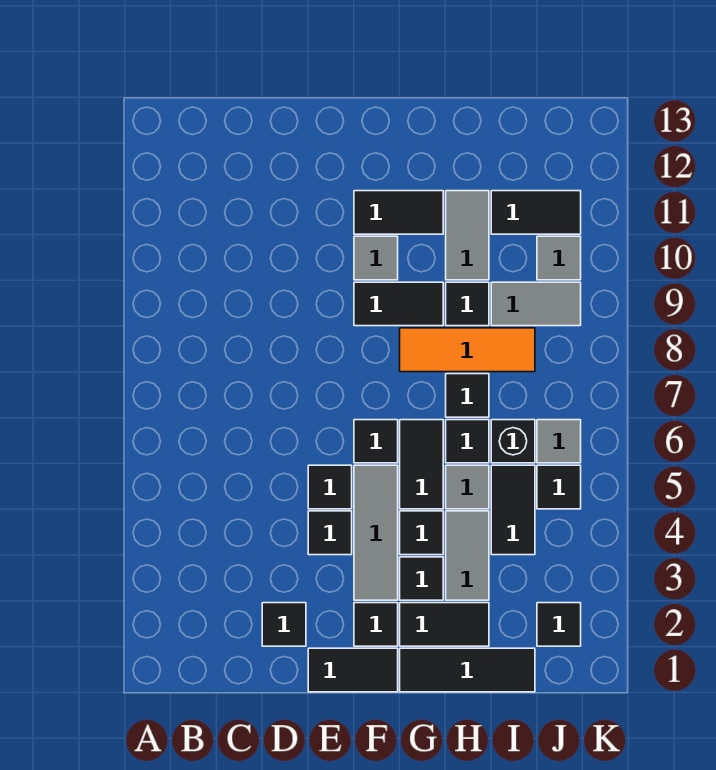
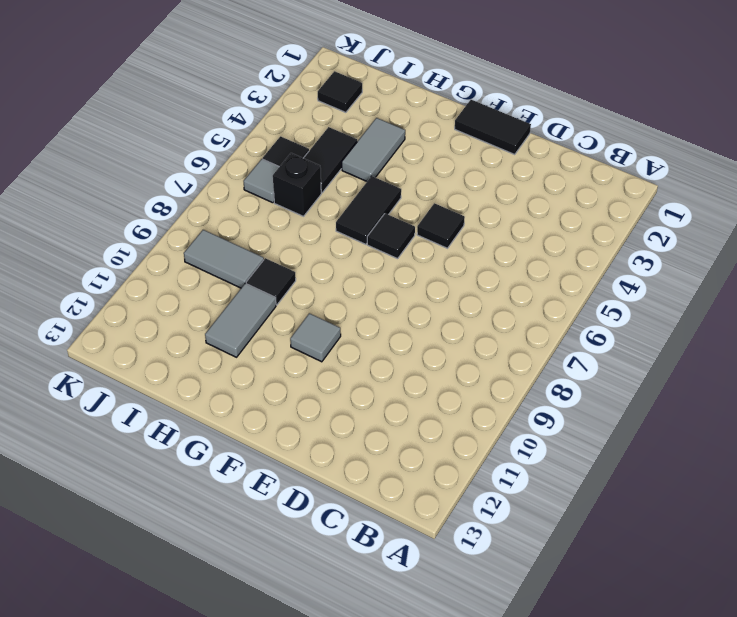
none -> black 1x1 tile [262,603,306,646]
none -> black 1x1 tile [308,511,352,555]
none -> black 1x1 tile [354,603,398,646]
none -> grey 1x3 tile [354,465,398,600]

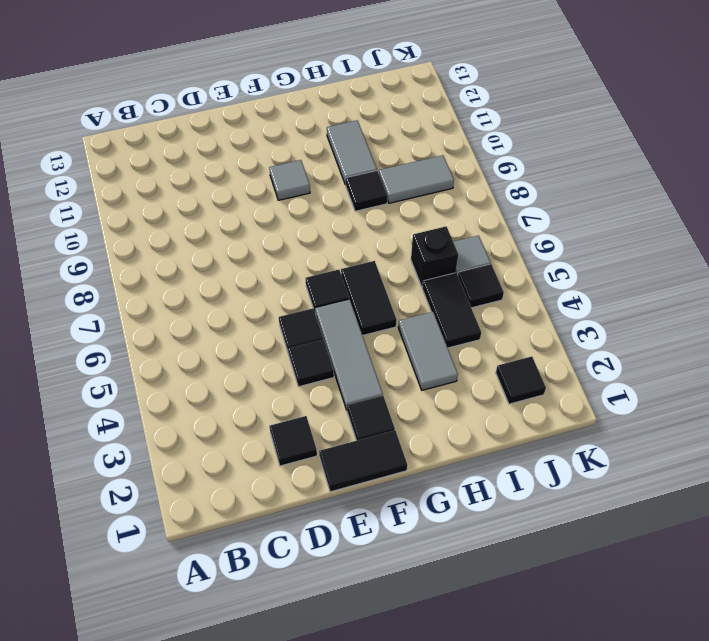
none -> black 1x2 tile [354,282,443,326]
none -> black 1x2 tile [354,191,443,234]
none -> black 1x3 tile [400,648,535,692]
none -> black 1x2 tile [400,603,489,646]

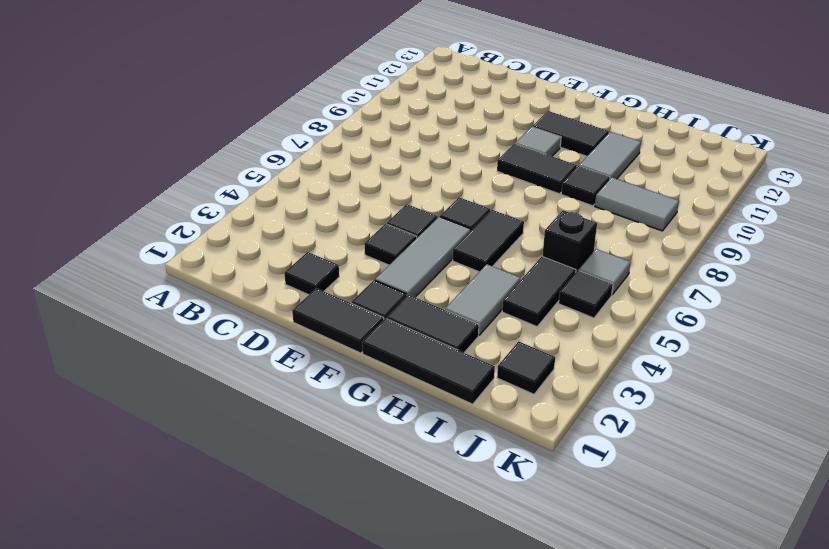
none -> black 1x1 tile [400,557,443,600]
none -> black 1x1 tile [400,511,443,555]
none -> orange 1x3 tile [400,328,535,372]
none -> grey 1x1 tile [446,465,489,509]

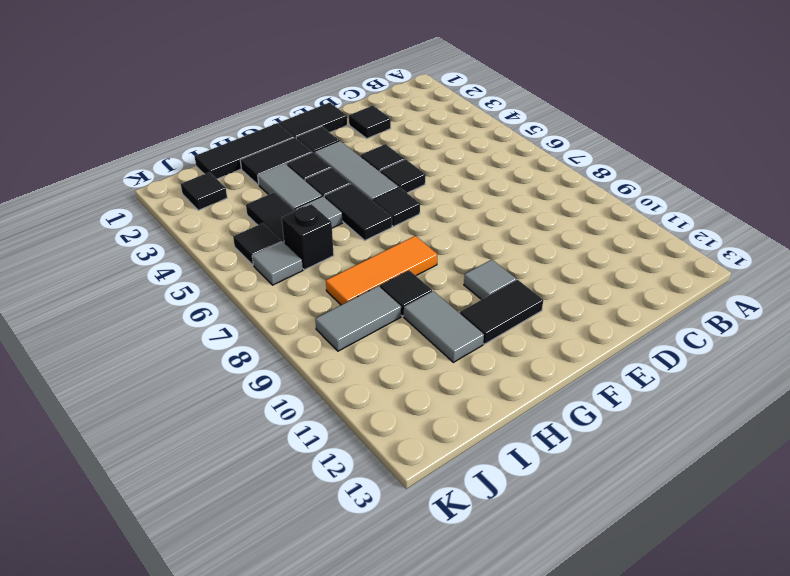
none -> black 1x2 tile [354,282,443,326]
none -> black 1x1 tile [446,420,489,463]
none -> black 1x1 tile [446,374,489,417]
none -> black 1x2 tile [491,191,581,234]

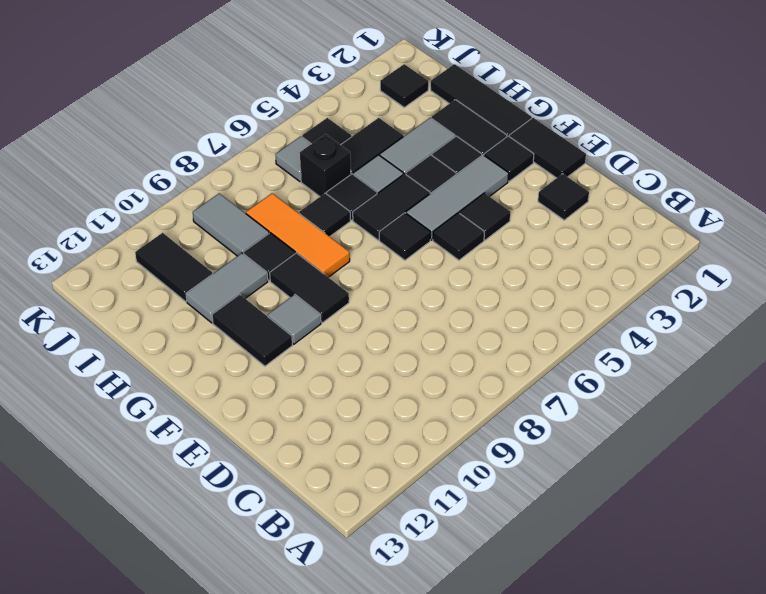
none -> grey 1x1 tile [537,236,581,280]

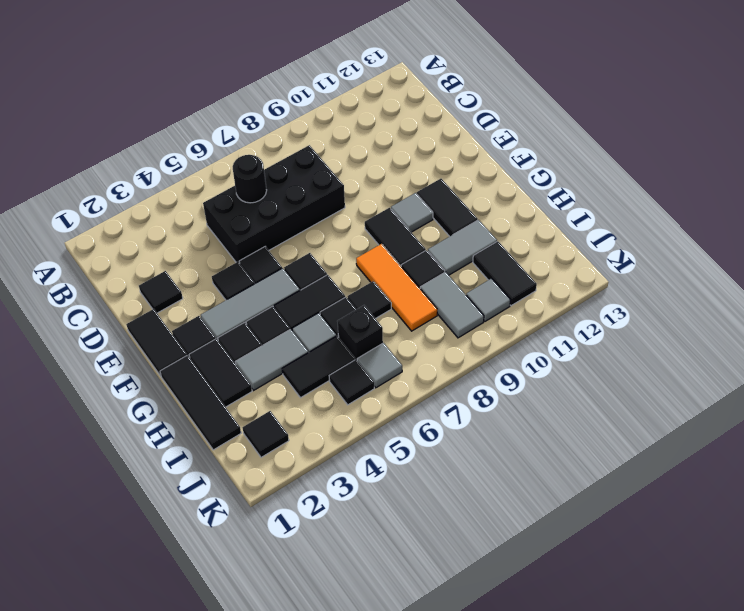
black 2x4 brick [203,145,345,264] -> none
black 1x1 round brick [233,155,267,203] -> none

